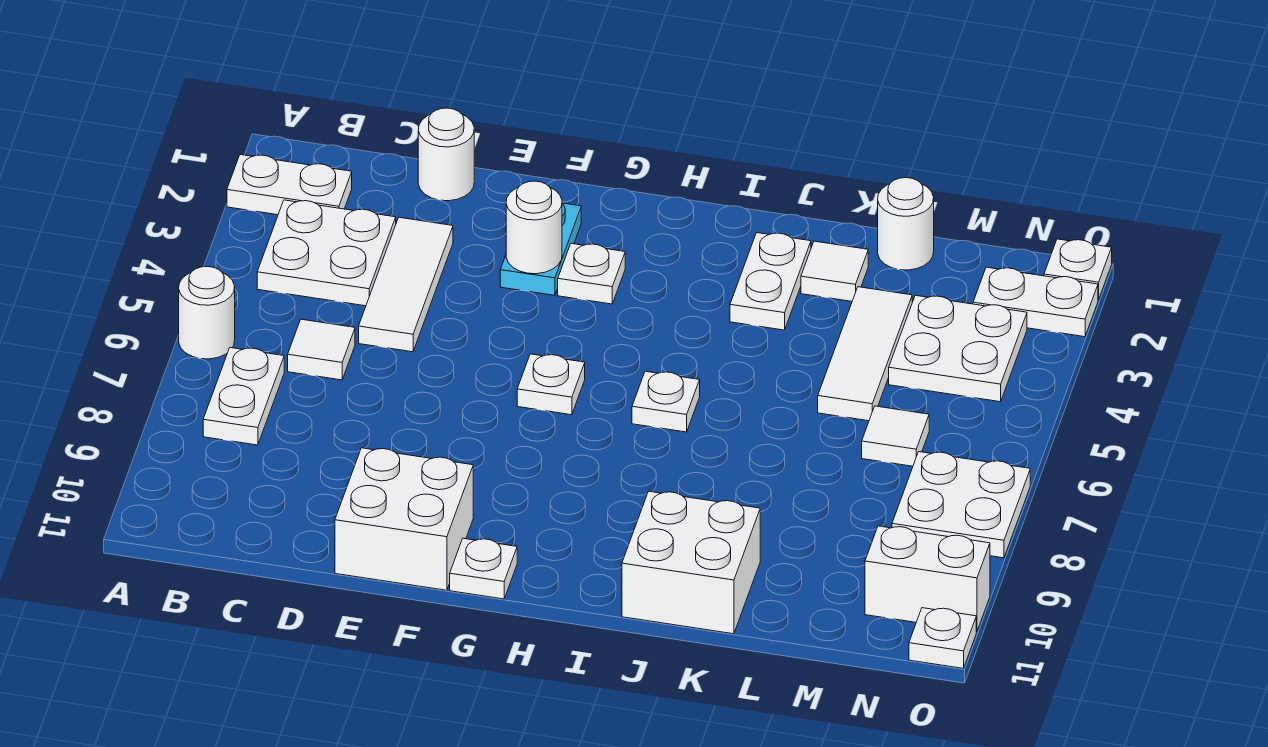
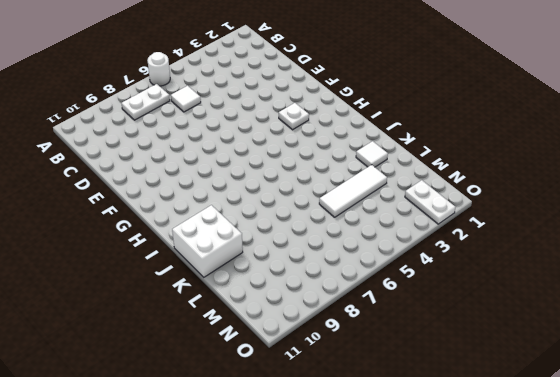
none -> white 1x2 plate [227,155,352,215]
none -> white 2x2 plate [257,200,396,306]
none -> white 1x1 round brick [418,108,474,201]

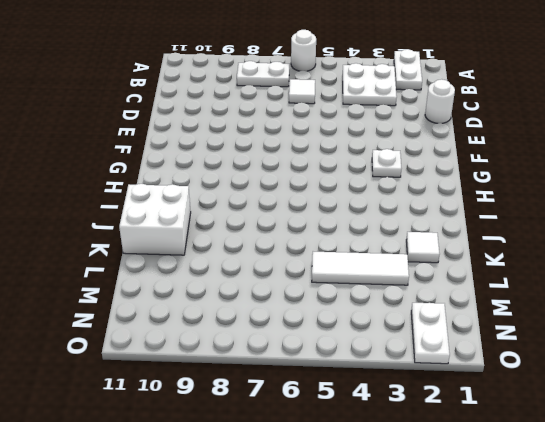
none -> white 1x3 tile [359,217,453,352]
none -> white 2x2 brick [335,448,473,590]
none -> cyan 1x2 plate [500,203,581,295]

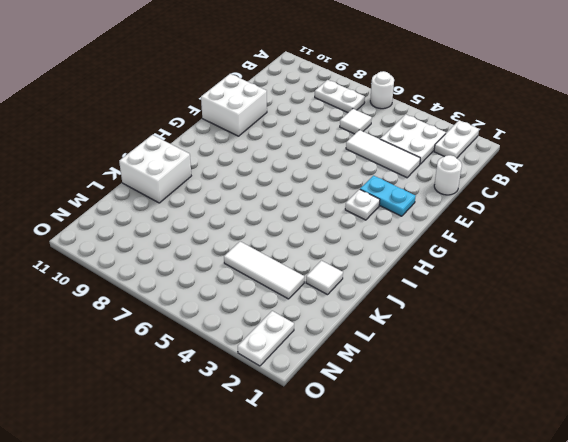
none -> white 1x1 plate [517,354,585,415]
none -> white 1x1 plate [450,538,517,599]
none -> white 1x1 plate [632,371,700,432]

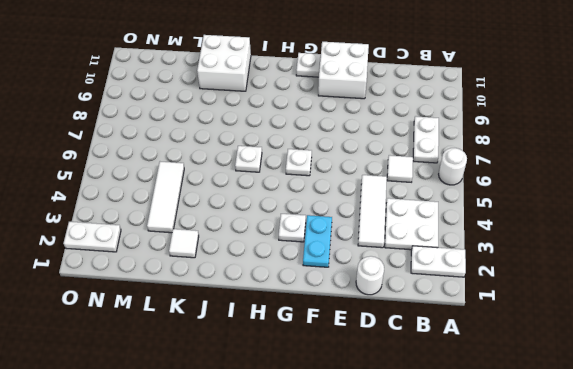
none -> white 1x2 plate [730,233,811,330]
none -> white 1x1 round brick [878,178,934,270]
none -> white 2x2 plate [889,295,1027,402]

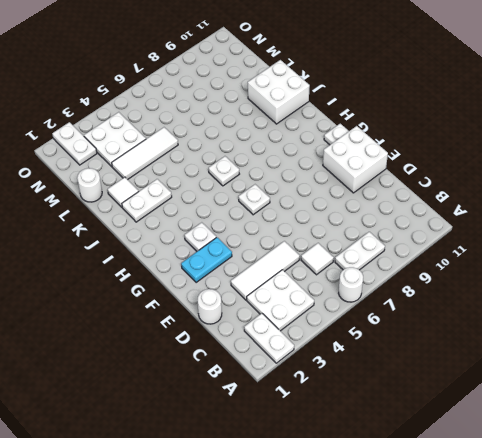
none -> white 1x1 tile [862,406,929,466]
none -> white 2x2 plate [892,452,1030,558]
none -> white 1x2 brick [865,526,990,632]

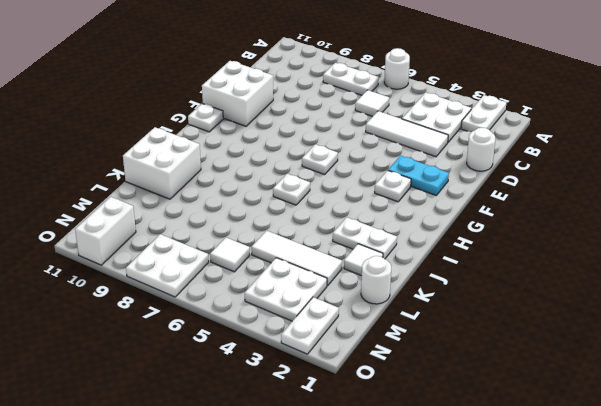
none -> white 1x1 plate [1044,239,1112,300]
none -> white 1x1 plate [909,608,976,668]
none -> white 1x1 round brick [506,181,562,274]

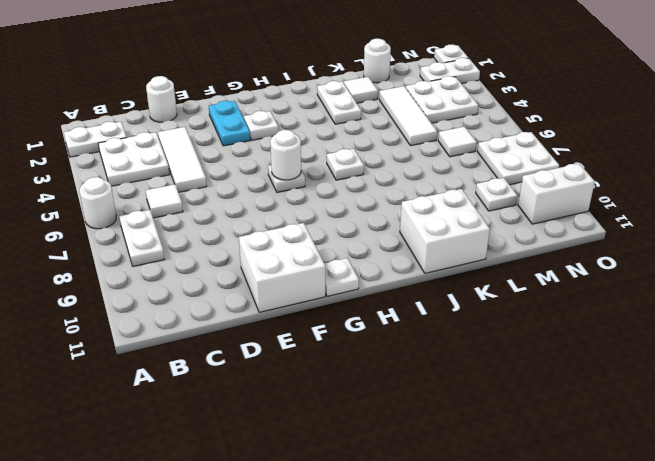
white 1x1 round brick [270,130,301,180] -> white 1x1 round brick moved to [506,181,562,274]
white 1x1 plate [476,178,517,211] -> white 1x1 plate moved to [909,608,976,668]

